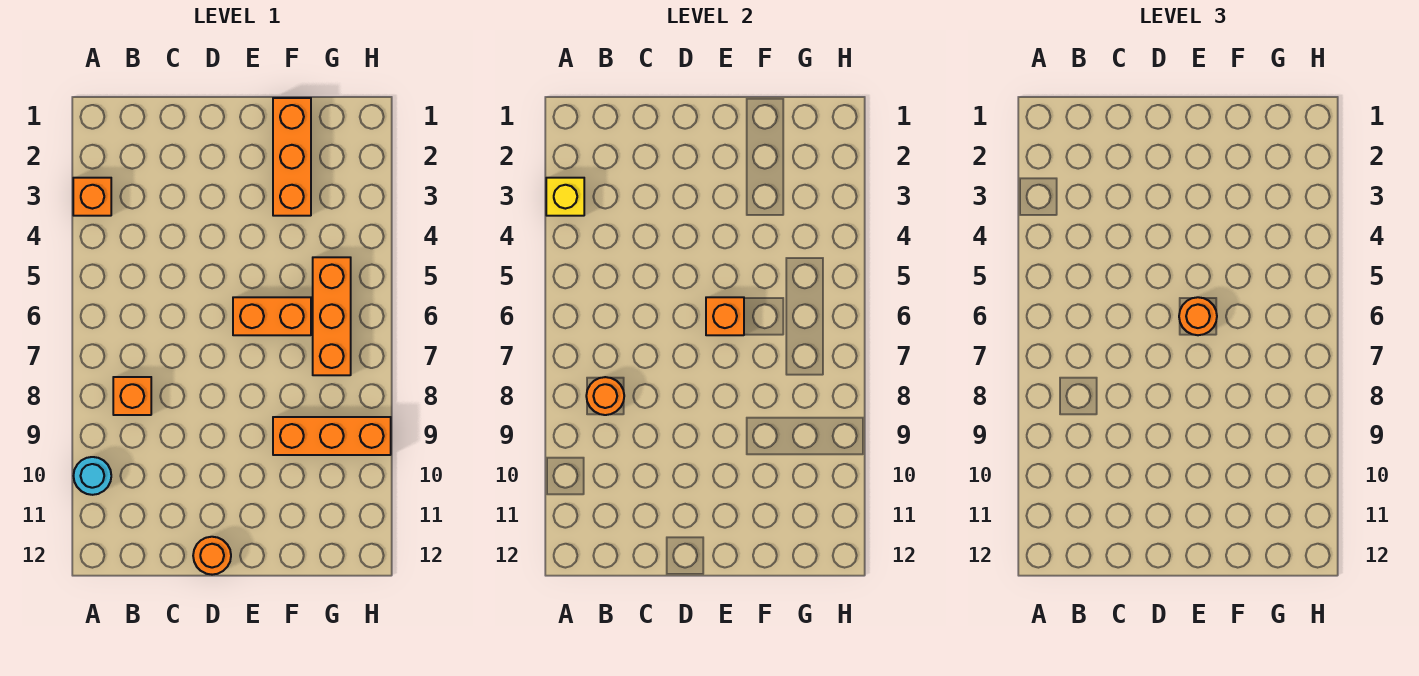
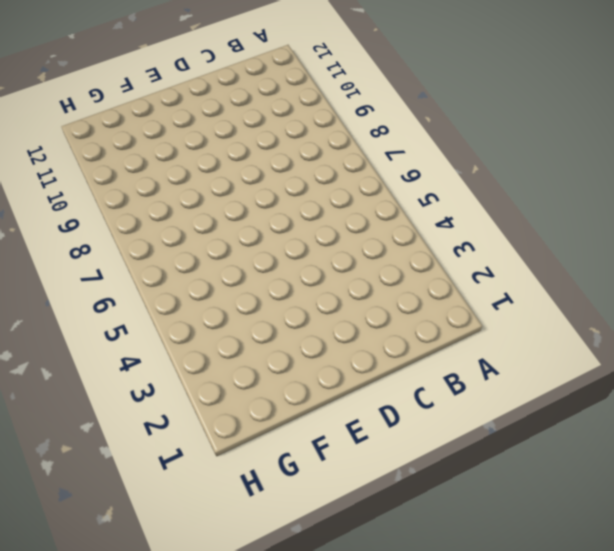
none -> orange 1x1 brick [73,178,111,216]
none -> cyan 1x1 round brick [74,457,111,495]
none -> orange 1x1 brick [113,377,151,415]

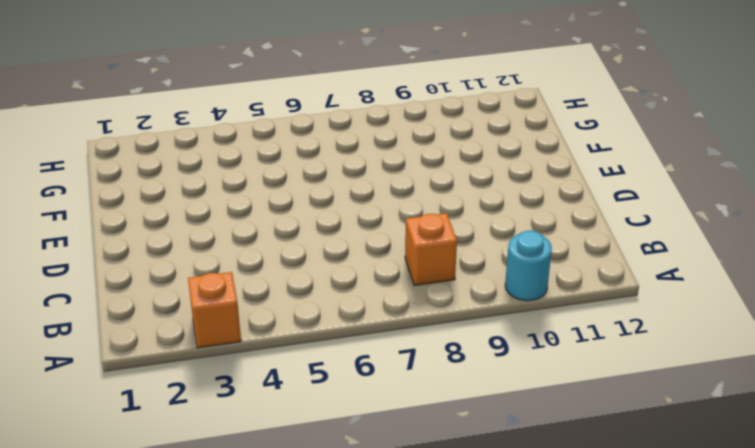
none -> orange 1x1 round brick [193,537,231,575]
none -> orange 1x2 brick [233,297,311,335]
none -> orange 1x3 brick [273,98,311,216]

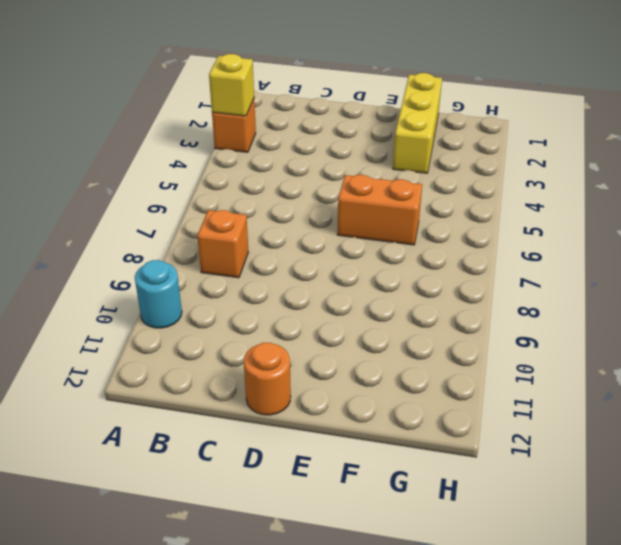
yellow 1x3 brick [393,73,442,173] -> orange 1x3 brick [273,98,311,216]
none -> orange 1x3 brick [273,417,391,455]
none -> orange 1x3 brick [313,257,351,375]
none -> orange 1x1 round brick [586,377,624,415]

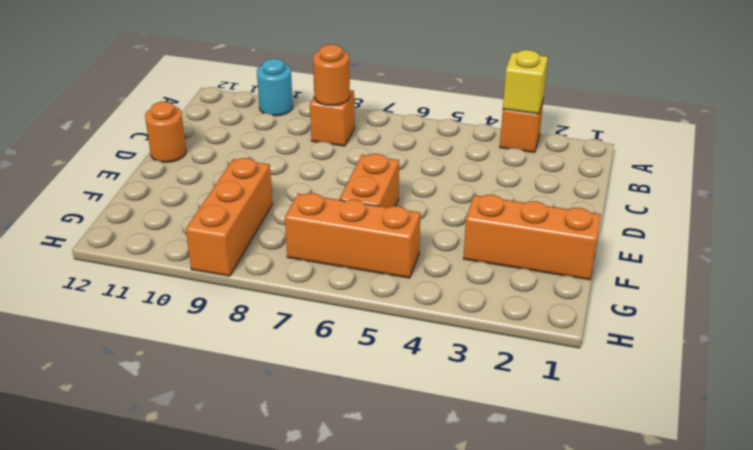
none -> orange 1x1 brick [706,297,744,335]
none -> orange 1x1 round brick [1179,297,1217,335]

